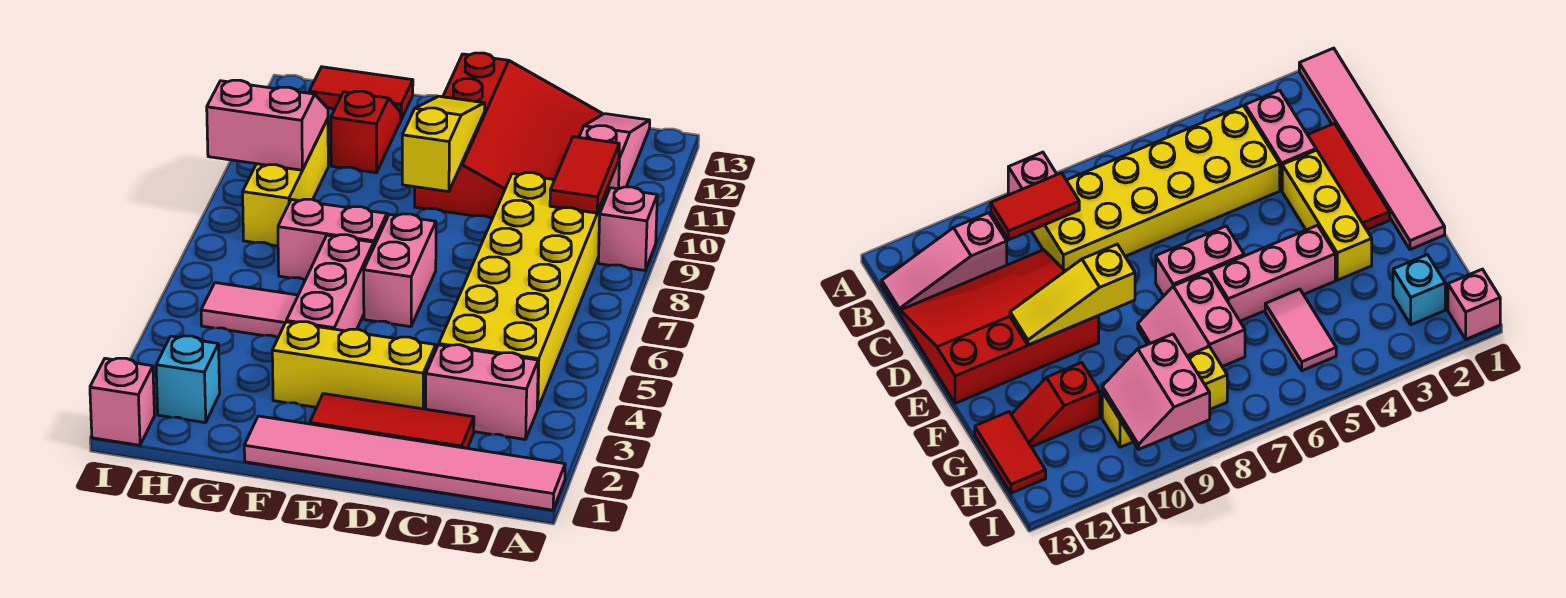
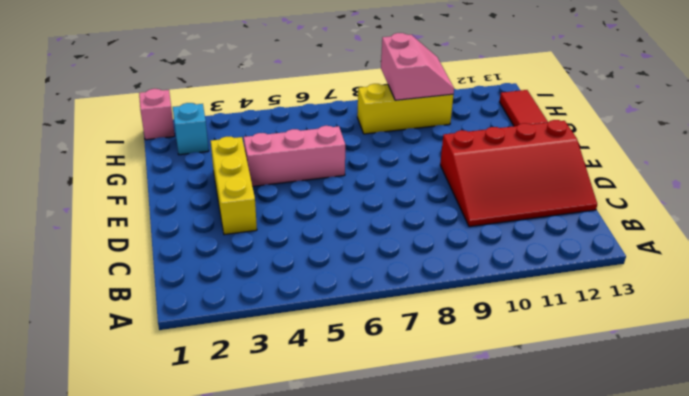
none -> pink 1x6 tile [244,416,565,510]
none -> pink 1x1 brick [598,187,657,270]
none -> pink 1x2 brick [426,345,538,440]

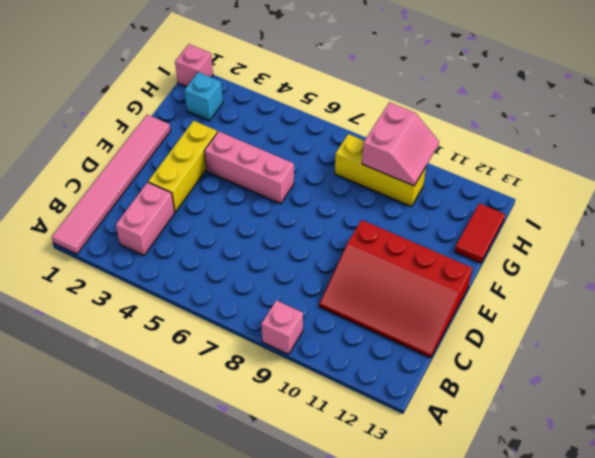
none -> yellow 2x6 brick [439,173,608,409]
none -> pink 1x3 slope [579,114,650,192]
none -> red 1x3 tile [310,394,474,448]

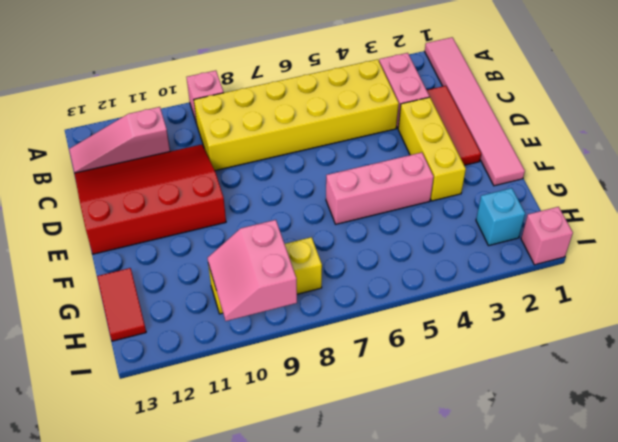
none -> pink 1x2 brick [364,214,436,327]
none -> pink 2x2 slope [278,199,389,280]
none -> pink 1x2 tile [201,283,298,337]

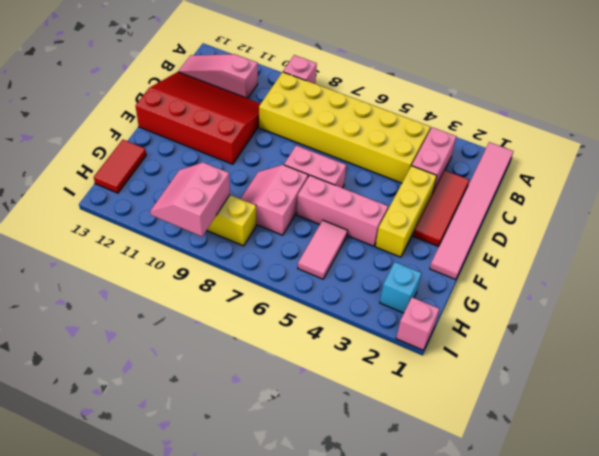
none -> red 1x2 slope [331,91,401,173]
none -> red 1x2 tile [550,137,619,213]
none -> yellow 1x3 slope [402,96,485,192]

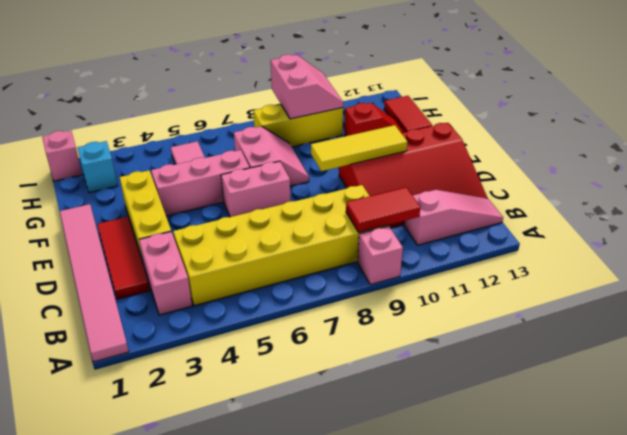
yellow 1x3 tile [311,125,407,171] -> yellow 1x3 slope [402,96,485,192]

